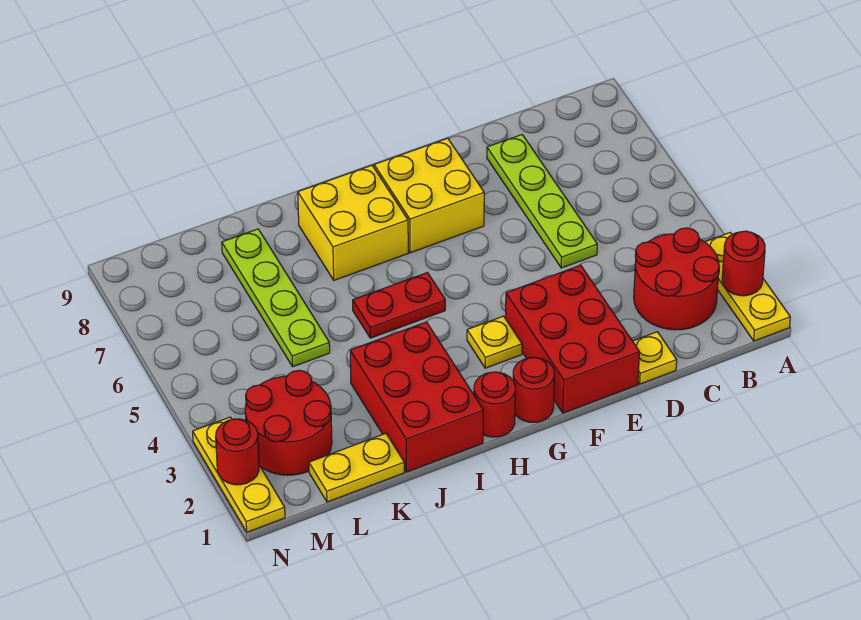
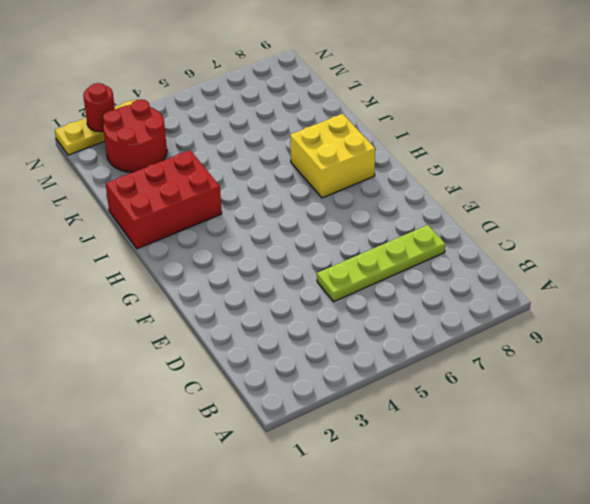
none -> yellow 1x3 plate [705,233,790,341]
none -> red 2x2 round brick [634,228,719,330]
none -> yellow 1x1 plate [633,332,677,384]

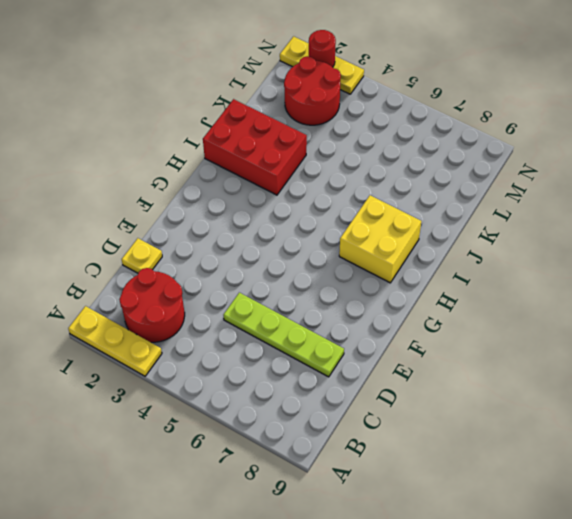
none -> red 2x3 brick [506,265,639,413]
none -> yellow 2x2 brick [374,138,484,253]
none -> red 1x1 round brick [513,357,554,422]

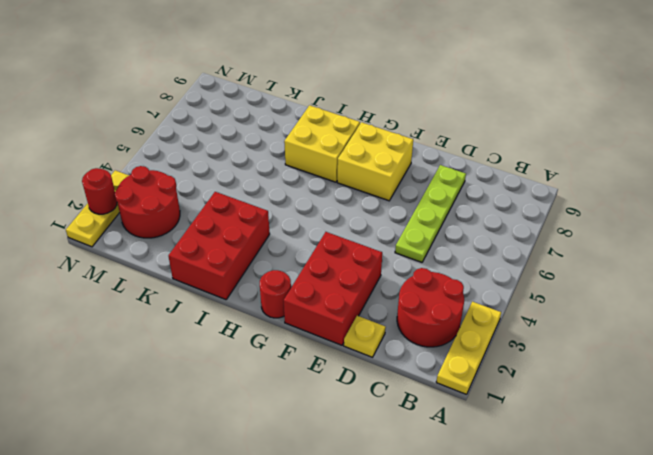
none -> yellow 1x1 plate [467,316,522,368]
none -> red 1x1 round brick [474,372,515,437]
none -> red 1x2 plate [353,273,445,338]

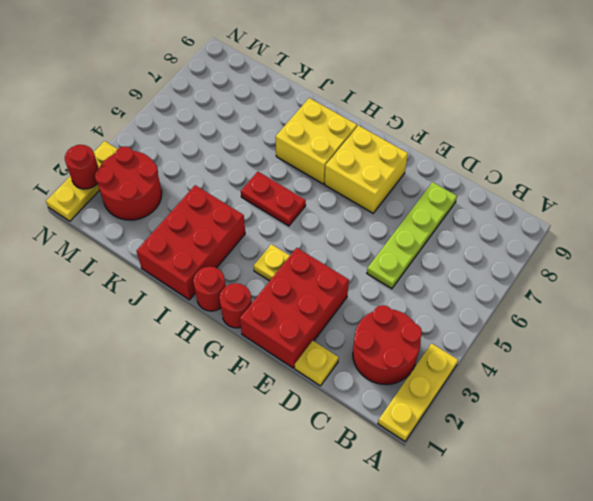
none -> yellow 1x2 plate [309,433,404,502]
none -> lime 1x4 plate [222,229,330,367]
none -> red 1x1 round brick [722,231,765,296]

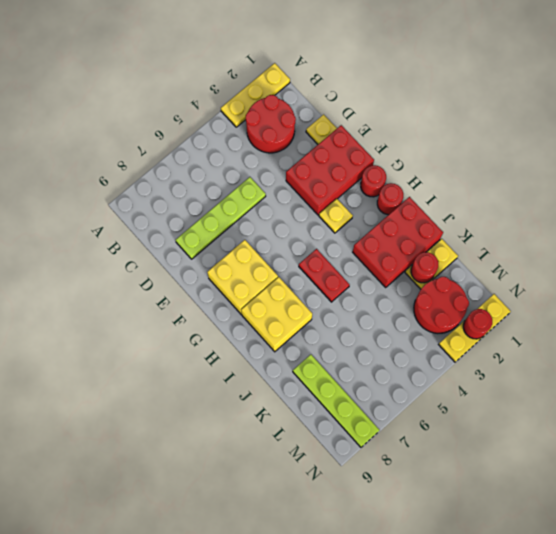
yellow 1x2 plate [405,239,458,289] -> yellow 1x2 plate turned to [309,433,404,502]
red 1x1 round brick [411,252,438,283] -> red 1x1 round brick moved to [722,231,765,296]
lime 1x4 plate [293,355,379,447] -> lime 1x4 plate turned to [222,229,330,367]

